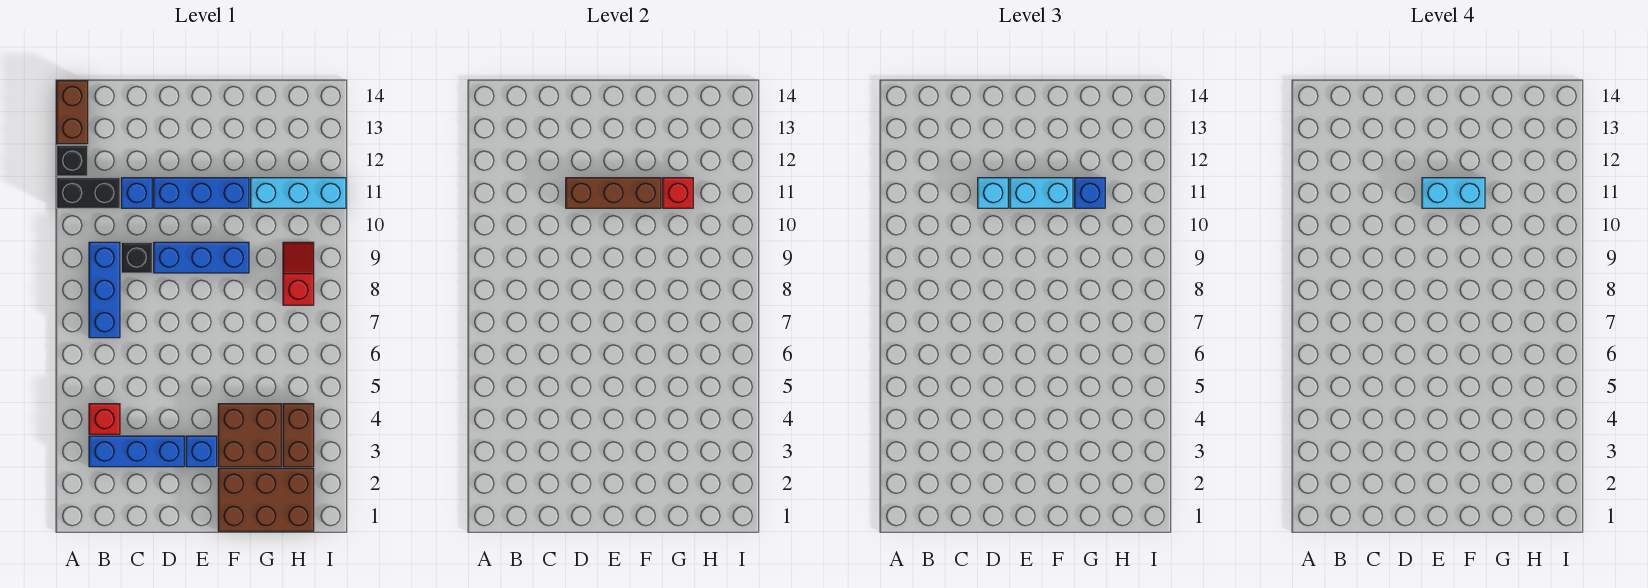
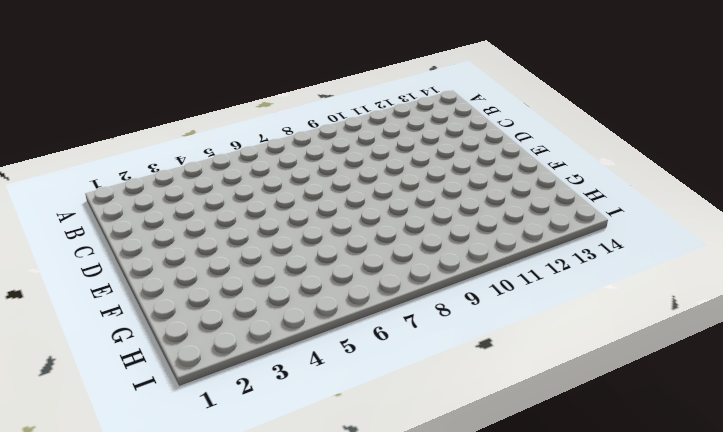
none -> black 1x2 brick [57,178,120,208]
none -> black 1x1 brick [57,145,88,176]
none -> brown 1x2 brick [57,81,88,144]

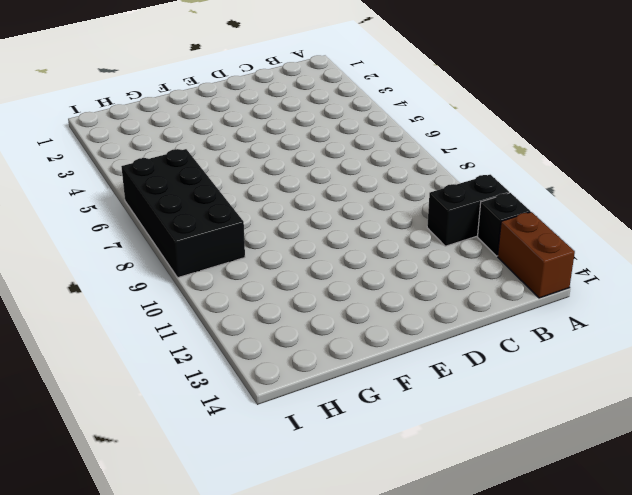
black 2x4 brick [121,149,245,278] -> red 1x2 slope [283,242,314,305]
none -> blue 1x3 brick [89,436,184,467]
none -> red 1x1 brick [89,404,120,434]
none -> blue 1x3 brick [89,242,120,338]

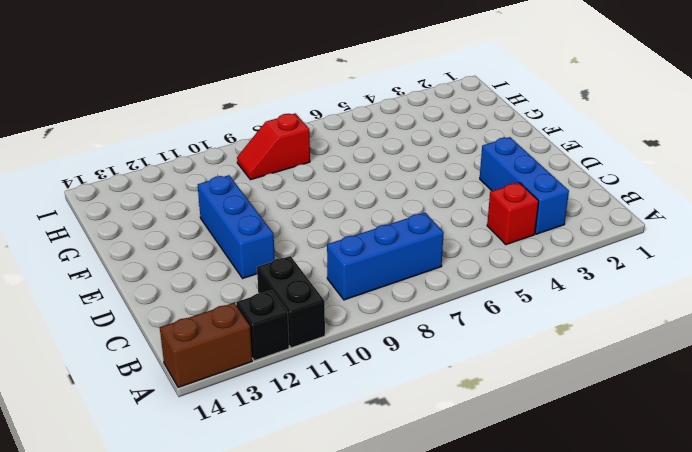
none -> black 1x1 brick [121,242,152,273]
none -> blue 1x1 brick [121,178,152,208]
none -> blue 1x3 brick [154,242,249,273]

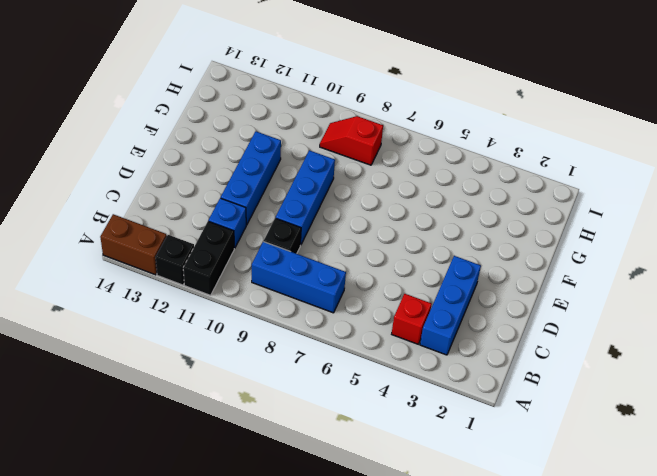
none -> blue 1x1 brick [186,436,217,467]
none -> brown 2x3 brick [218,468,314,531]
none -> brown 2x2 brick [218,404,281,467]

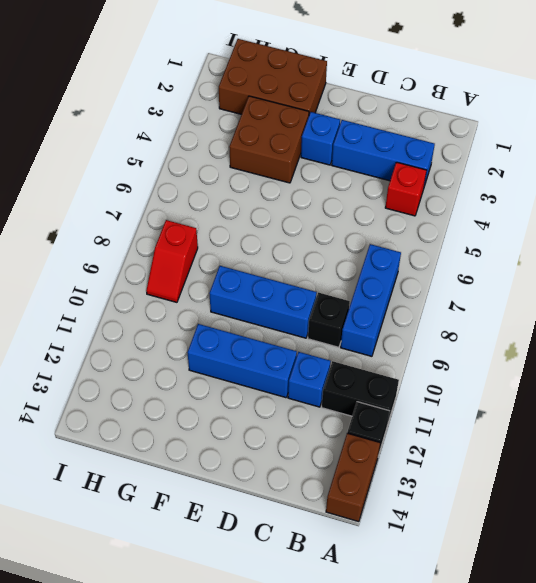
none -> cyan 1x3 brick [251,178,346,208]
none -> brown 1x2 brick [283,404,314,467]
none -> brown 1x3 brick [566,178,661,208]

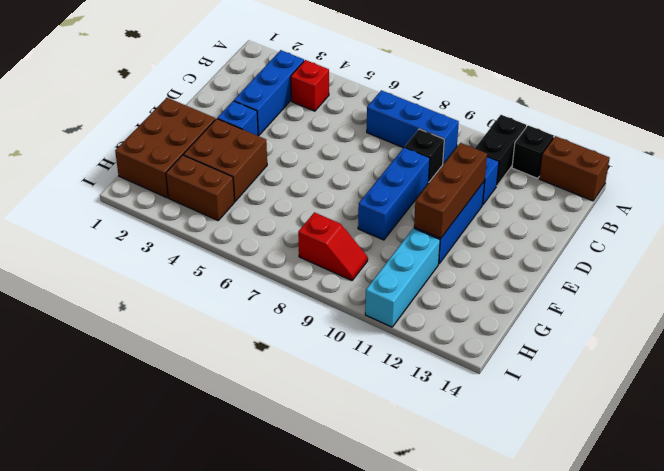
none -> red 1x1 brick [663,178,693,208]
none -> cyan 1x1 brick [978,178,1008,208]
none -> cyan 1x2 brick [1010,178,1073,208]

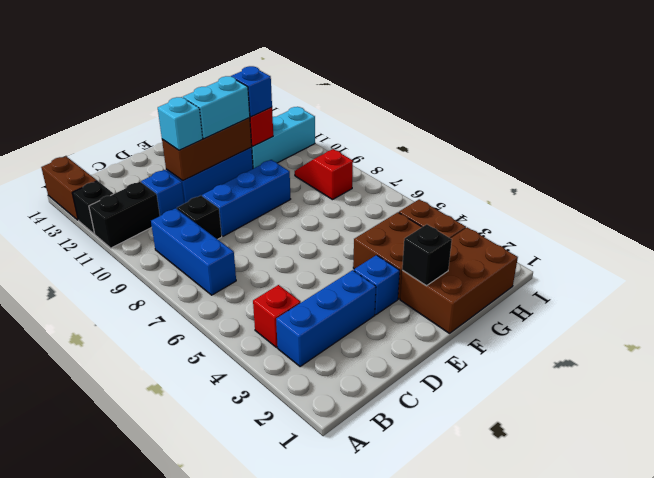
black 1x1 brick [402,224,452,286] -> none
none -> cyan 1x2 brick [1422,178,1485,208]

